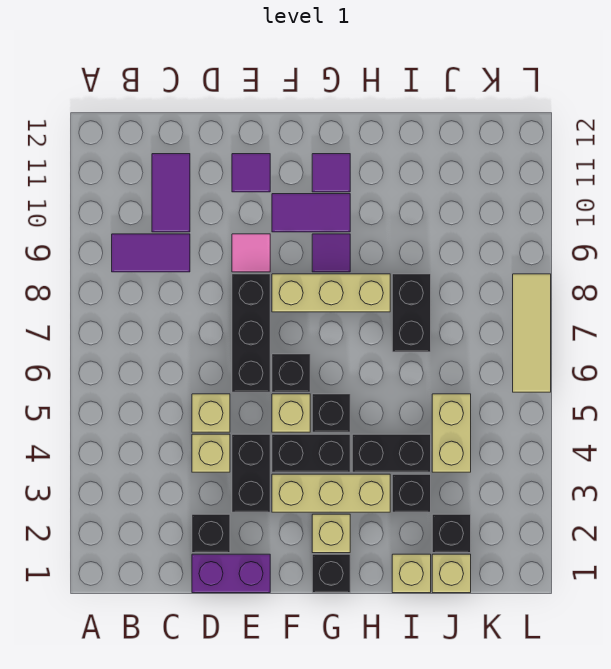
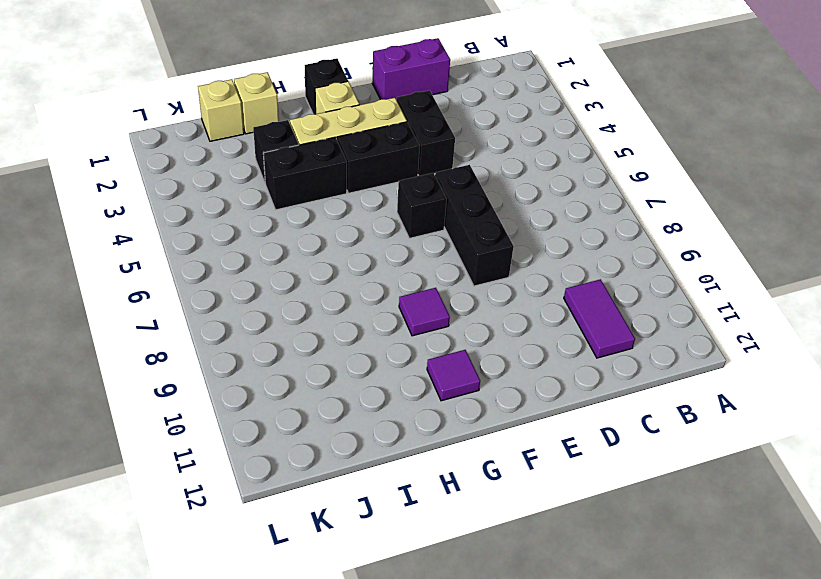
none -> purple 1x2 tile [112,234,190,272]
none -> black 1x1 brick [192,514,230,553]
none -> tan 1x1 brick [192,434,230,472]

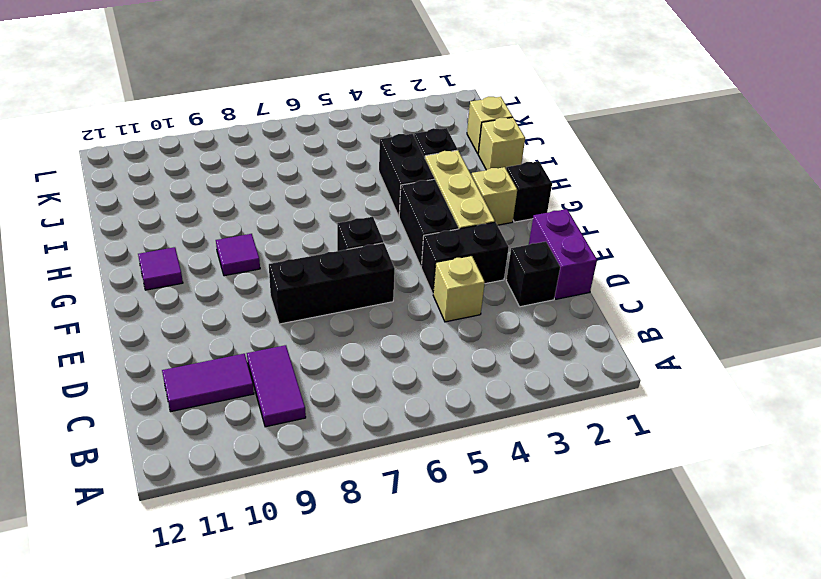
none -> tan 1x1 brick [192,394,230,432]
none -> pink 1x1 tile [232,234,270,272]
none -> purple 1x1 tile [232,154,270,192]

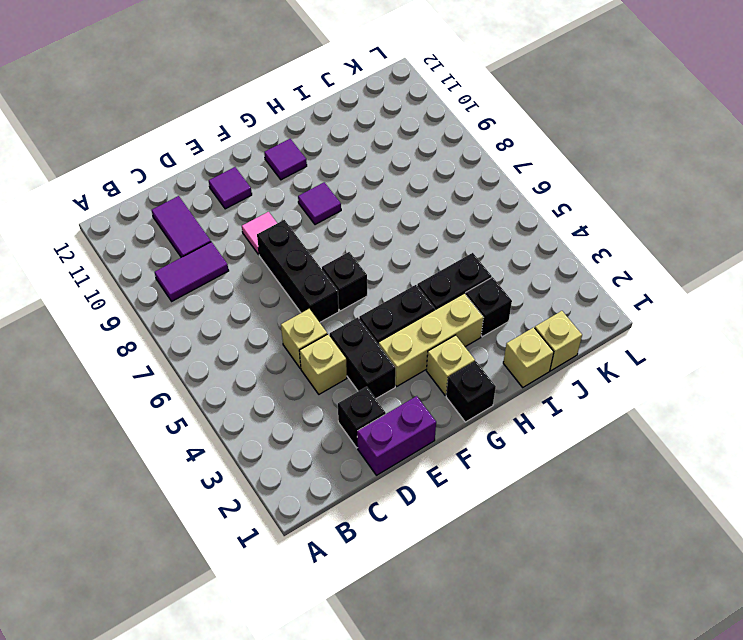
none -> tan 1x1 brick [272,394,310,432]
none -> tan 1x3 brick [272,274,390,312]
none -> purple 1x2 tile [272,194,350,232]

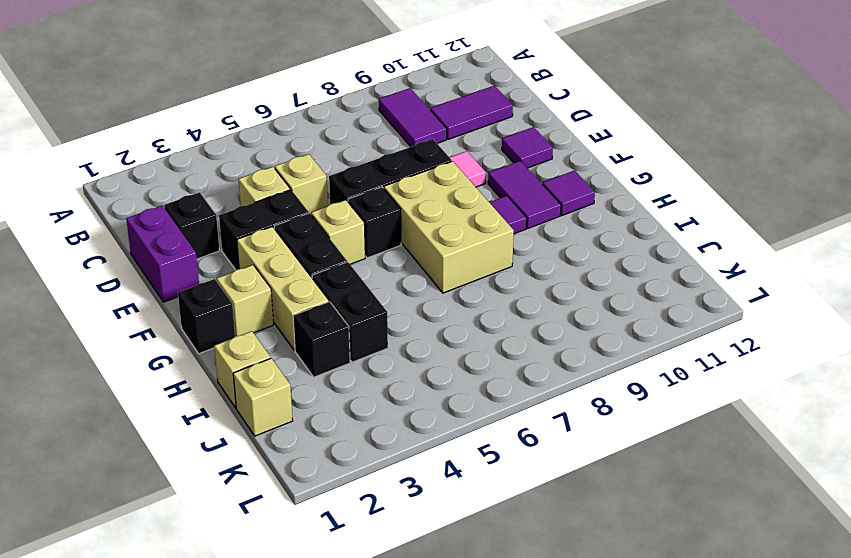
tan 2x3 brick [384,161,514,293] -> tan 1x3 brick [272,274,390,312]
none -> black 1x1 brick [312,394,350,432]
none -> black 1x2 brick [392,274,431,352]
none -> black 1x1 brick [432,514,471,553]

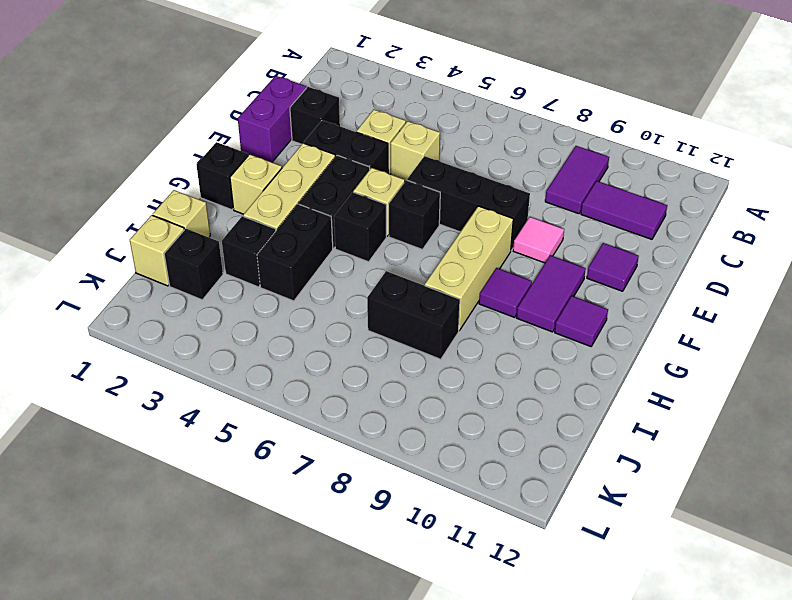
none -> tan 1x2 brick [432,394,471,472]
none -> tan 1x3 tile [513,274,551,392]

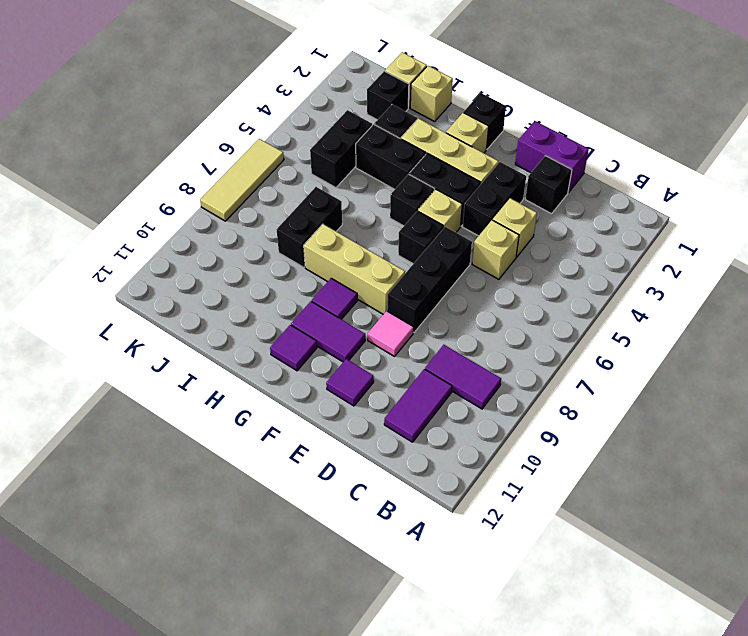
black 1x2 brick [310,110,372,188] -> tan 1x2 brick [432,394,471,472]

